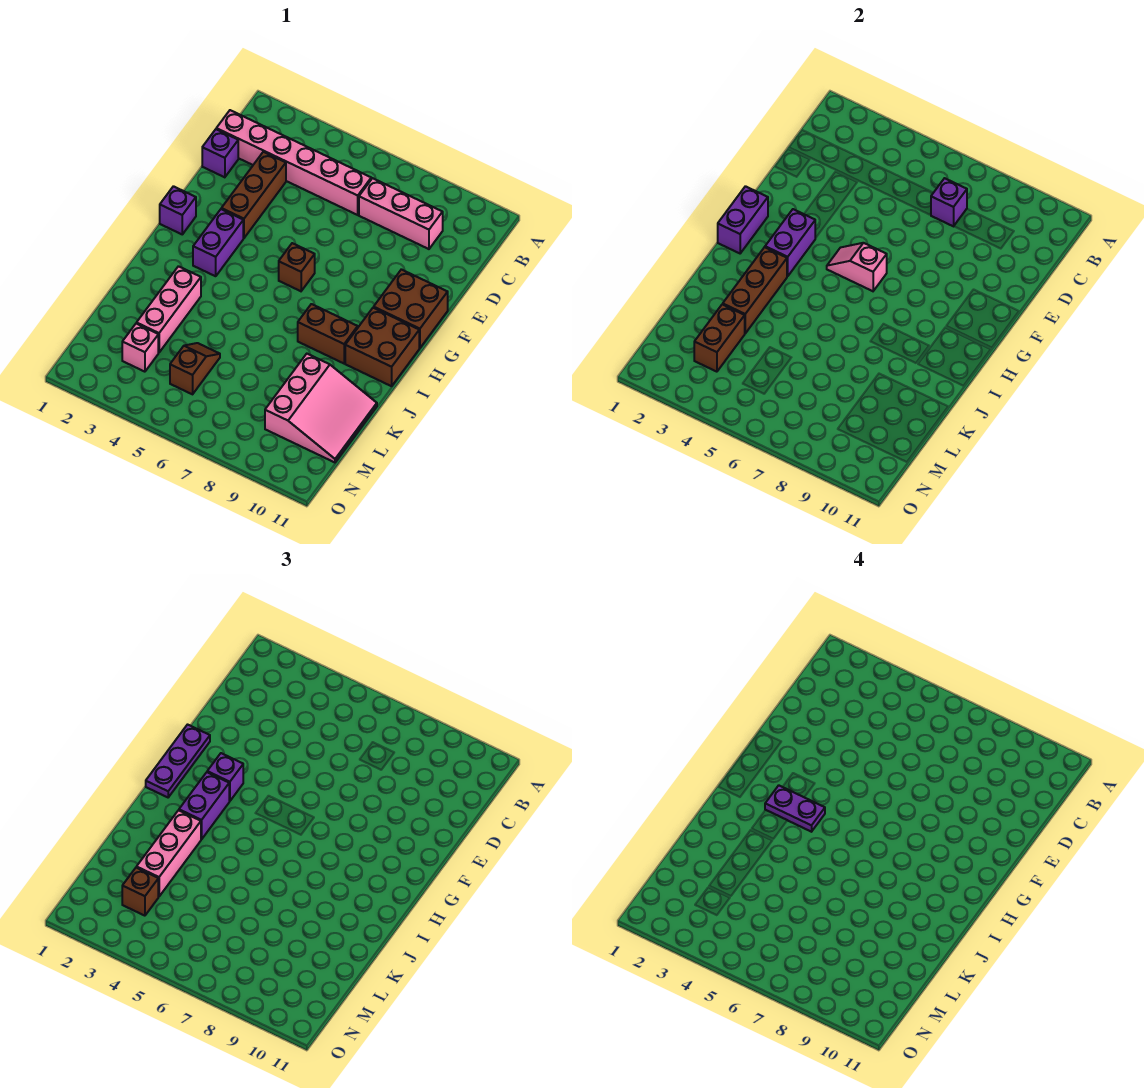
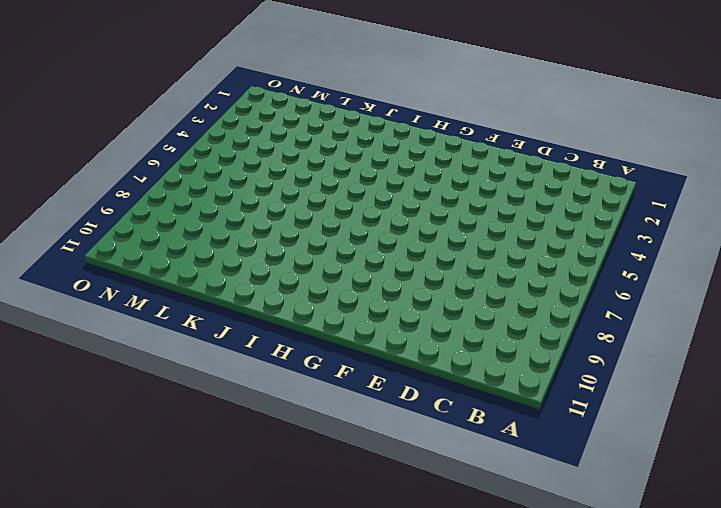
none -> pink 1x6 brick [216,110,371,215]
none -> pink 1x3 brick [359,178,443,249]
none -> purple 1x1 brick [202,129,238,177]

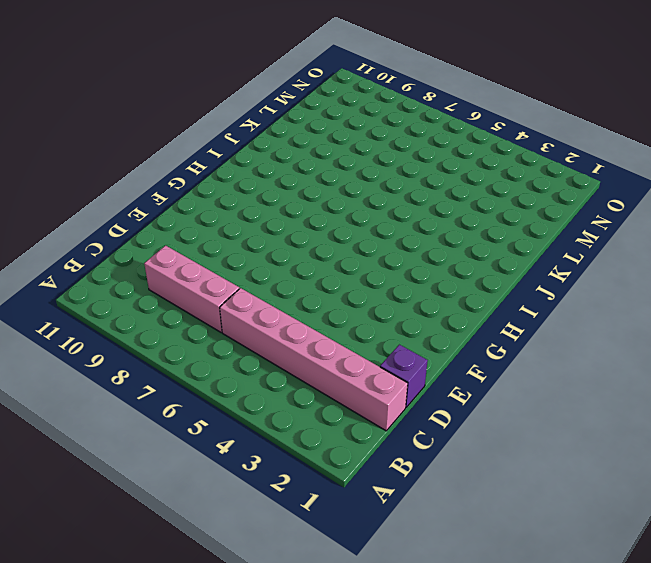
none -> brown 1x3 brick [221,152,286,238]
none -> brown 2x2 brick [374,269,448,348]
none -> purple 1x1 brick [160,186,196,234]

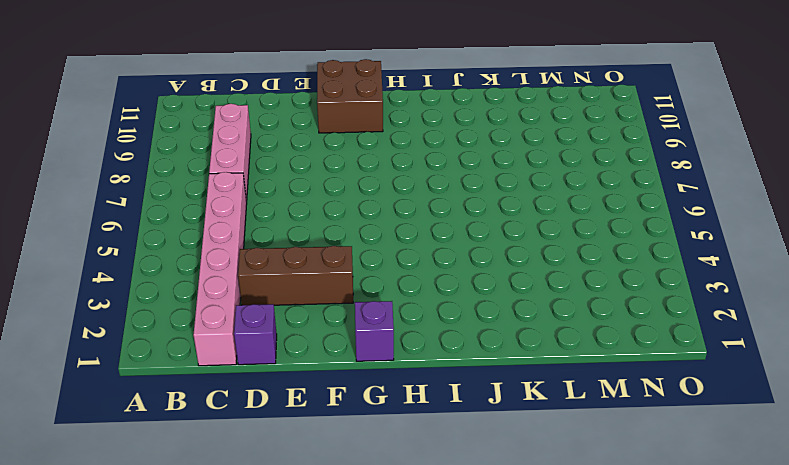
none -> purple 1x2 brick [193,209,243,276]
none -> brown 1x1 brick [279,243,315,291]
none -> brown 2x2 brick [345,308,419,386]

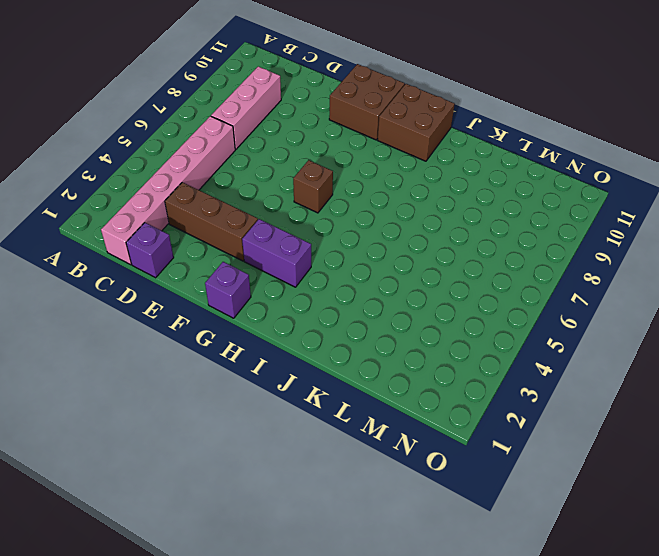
none -> brown 1x2 brick [298,304,358,363]
none -> pink 1x3 brick [137,266,201,353]
none -> pink 3x3 slope [265,354,377,462]

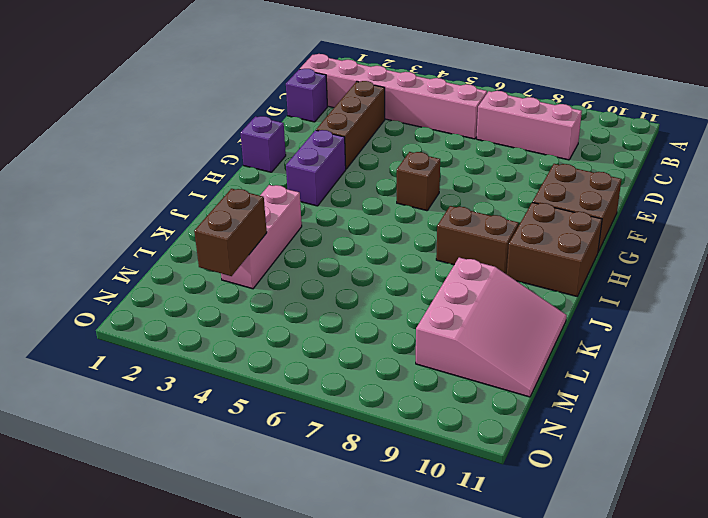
none -> brown 1x2 slope [170,343,220,394]
none -> pink 1x1 brick [122,323,158,372]
none -> purple 1x1 brick [931,178,967,226]

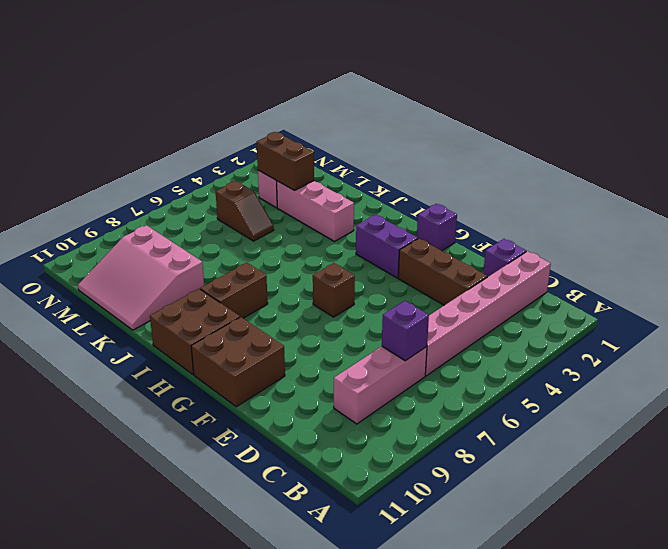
none -> purple 1x2 brick [718,186,768,253]
none -> purple 1x2 brick [765,209,815,276]
none -> pink 1x2 slope [827,243,887,291]

